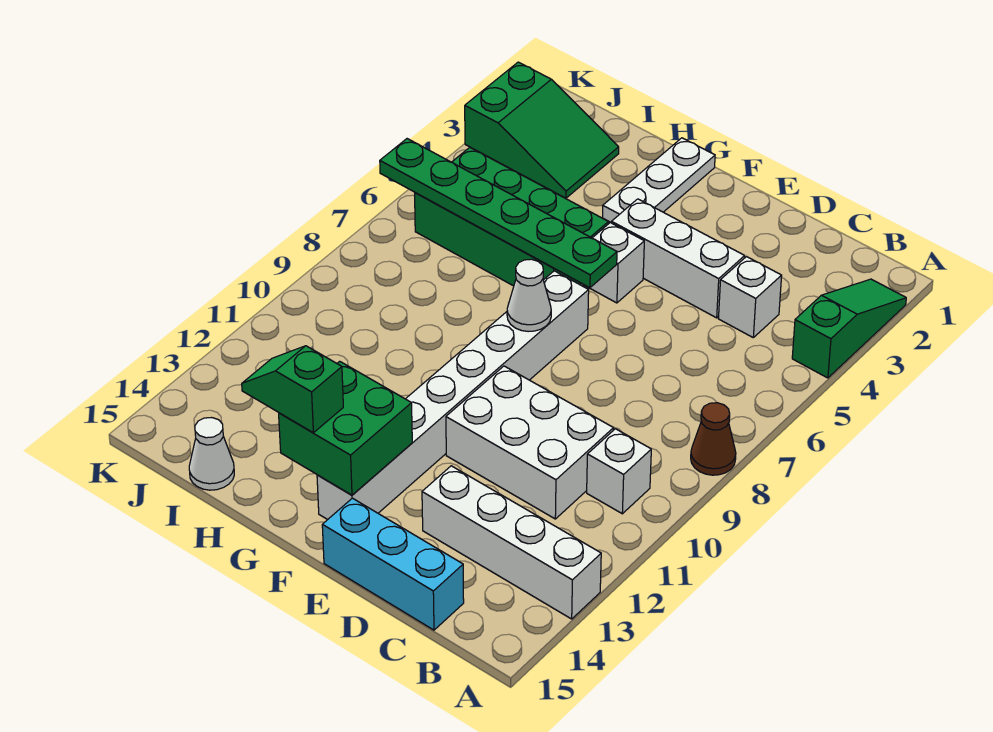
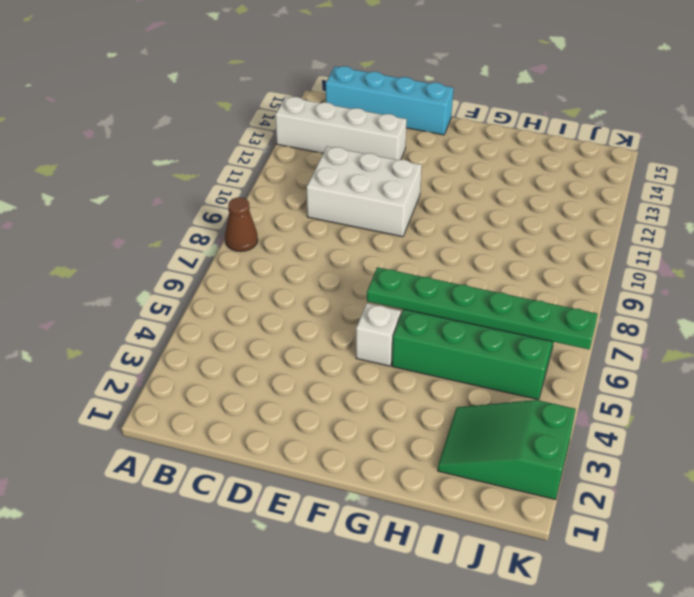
cyan 1x4 brick [326,66,453,135] -> cyan 1x3 brick [322,498,464,630]
none -> green 1x3 slope [792,279,906,378]
none -> white 1x1 brick [587,429,651,514]
none -> white 1x1 brick [718,257,782,337]

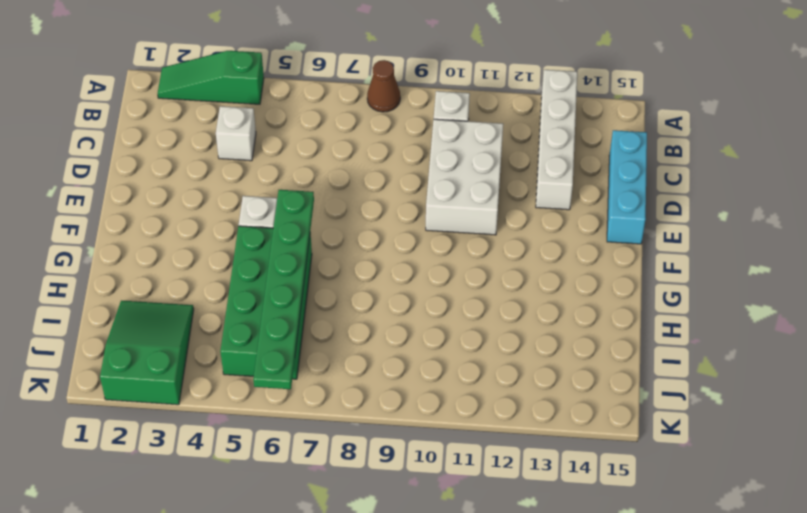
none -> white 1x3 brick [612,199,745,318]
none -> white 1x8 brick [317,271,589,520]
none -> white 1x3 plate [603,138,715,223]

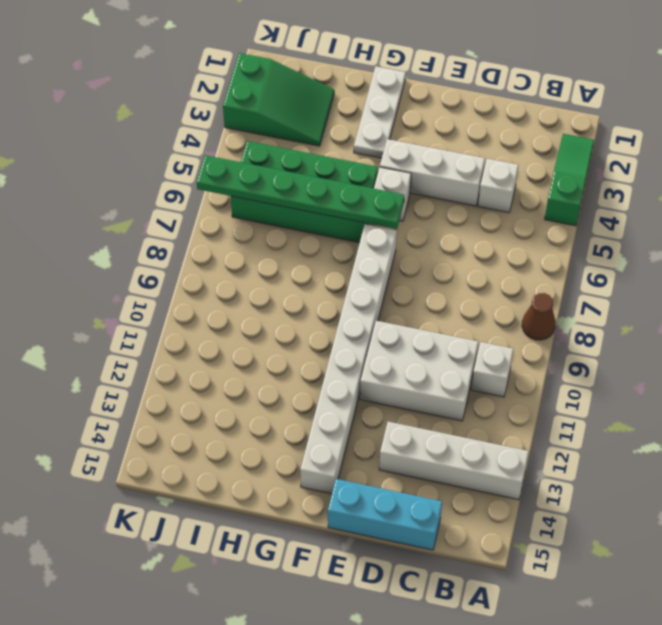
none -> white 1x1 cone [189,418,234,490]
none -> white 1x1 cone [507,259,551,332]
none -> green 2x2 brick [279,361,412,495]

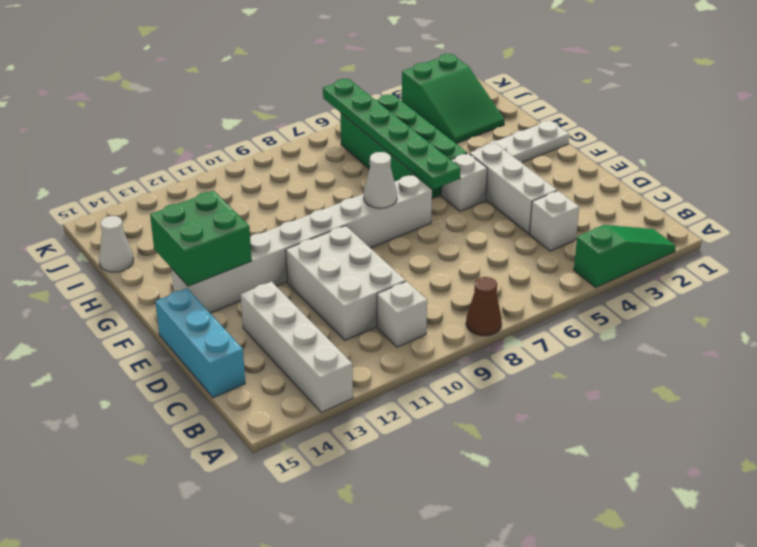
none -> green 1x2 slope [242,346,343,433]

